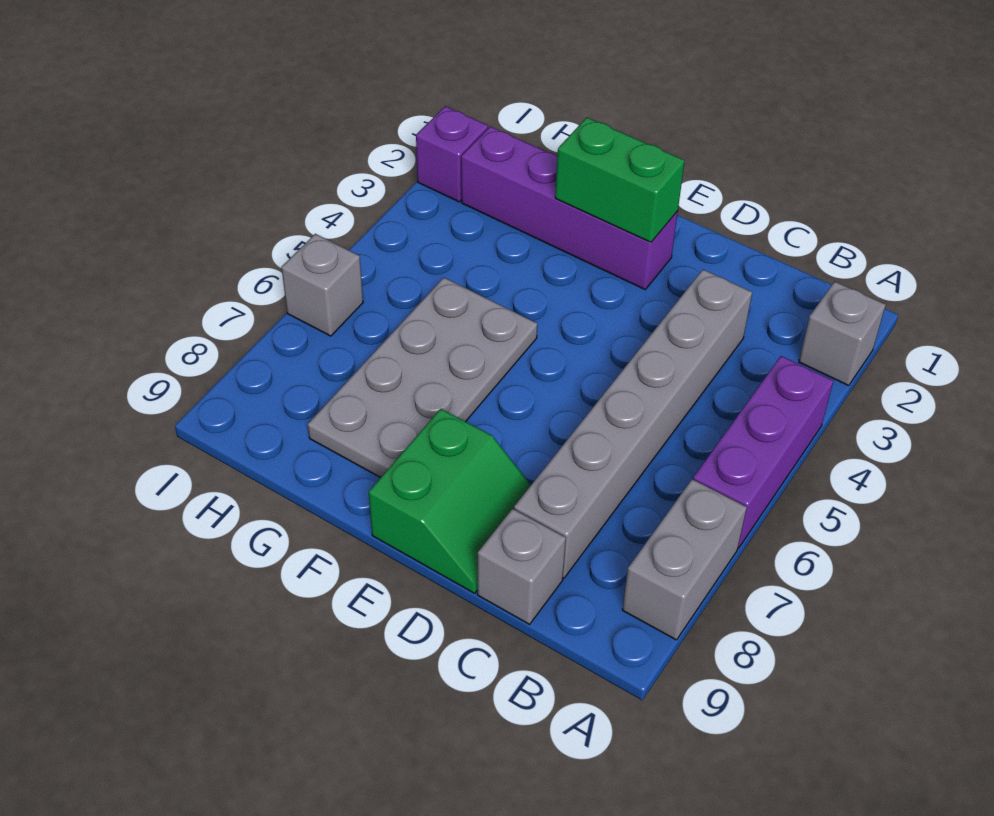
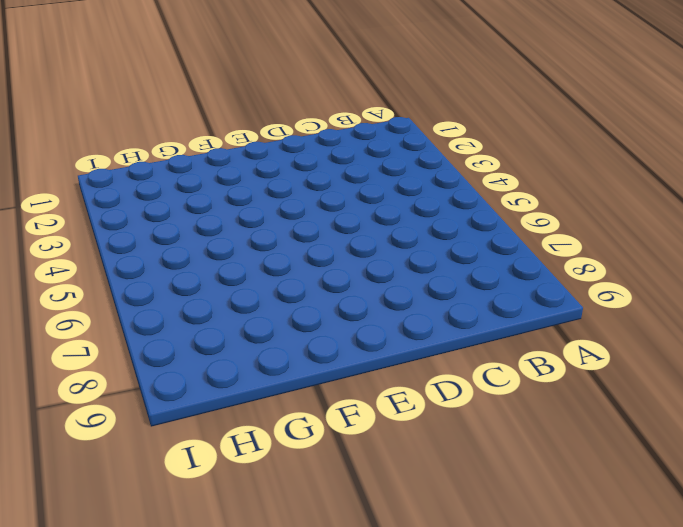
none -> grey 1x1 brick [799,282,886,386]
none -> purple 1x3 brick [693,356,833,548]

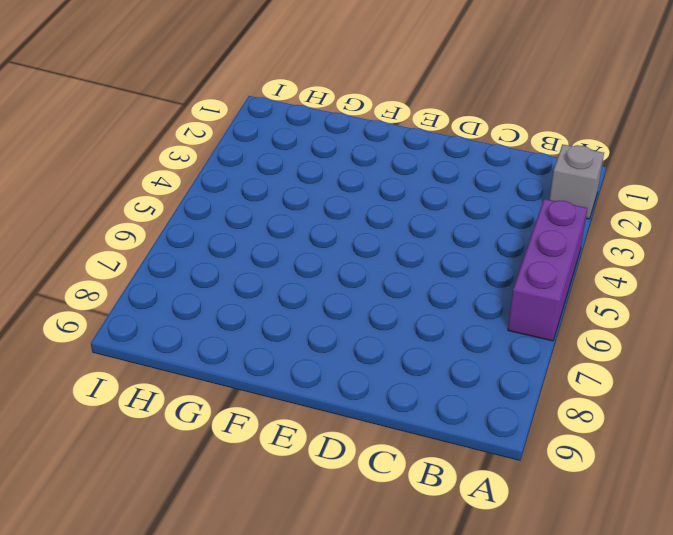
none -> grey 1x2 brick [622,479,747,640]
none -> grey 1x6 brick [514,270,752,578]

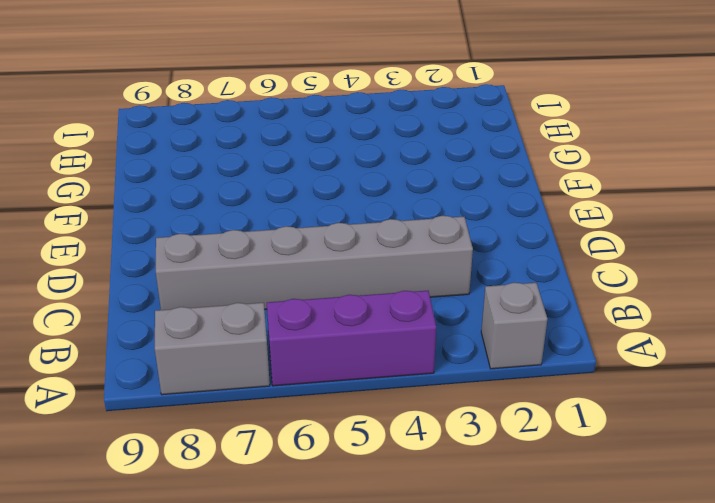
none -> grey 1x1 brick [478,509,566,624]
none -> green 2x2 slope [369,409,531,593]

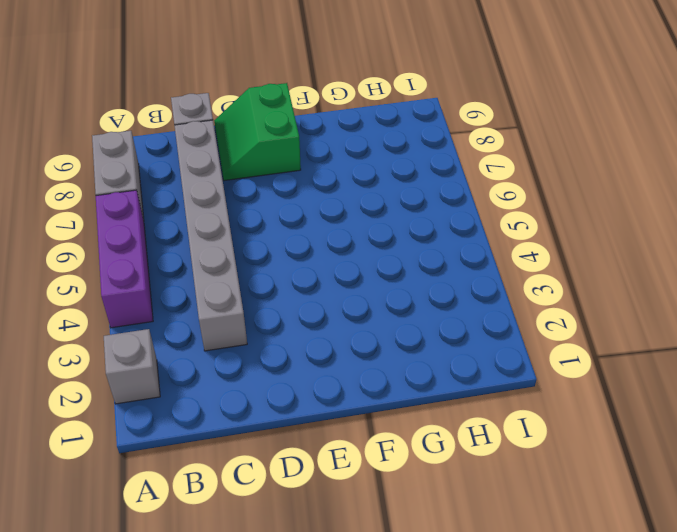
none -> purple 1x4 brick [461,126,678,289]
none -> grey 2x4 plate [308,278,537,478]

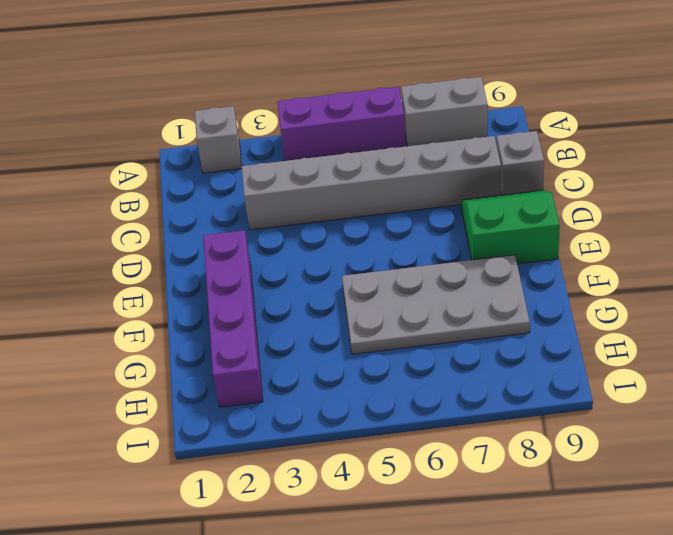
none -> purple 1x1 brick [416,106,488,202]
none -> grey 1x1 brick [281,234,363,336]

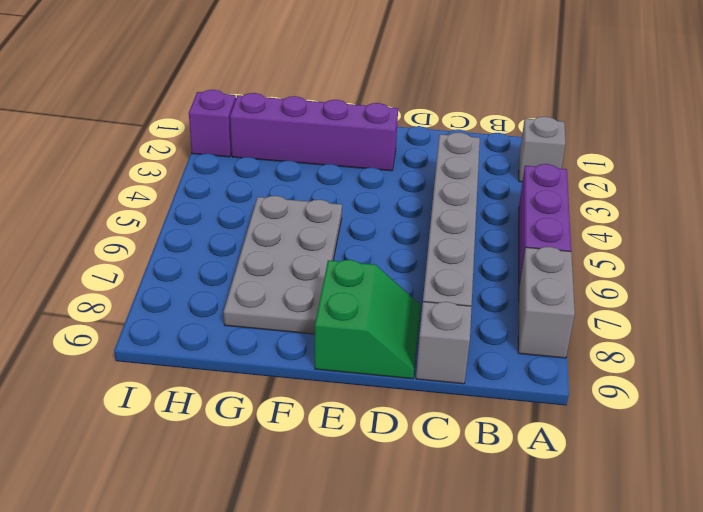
none -> grey 1x1 brick [281,234,363,336]
none -> green 1x2 brick [555,118,685,242]

